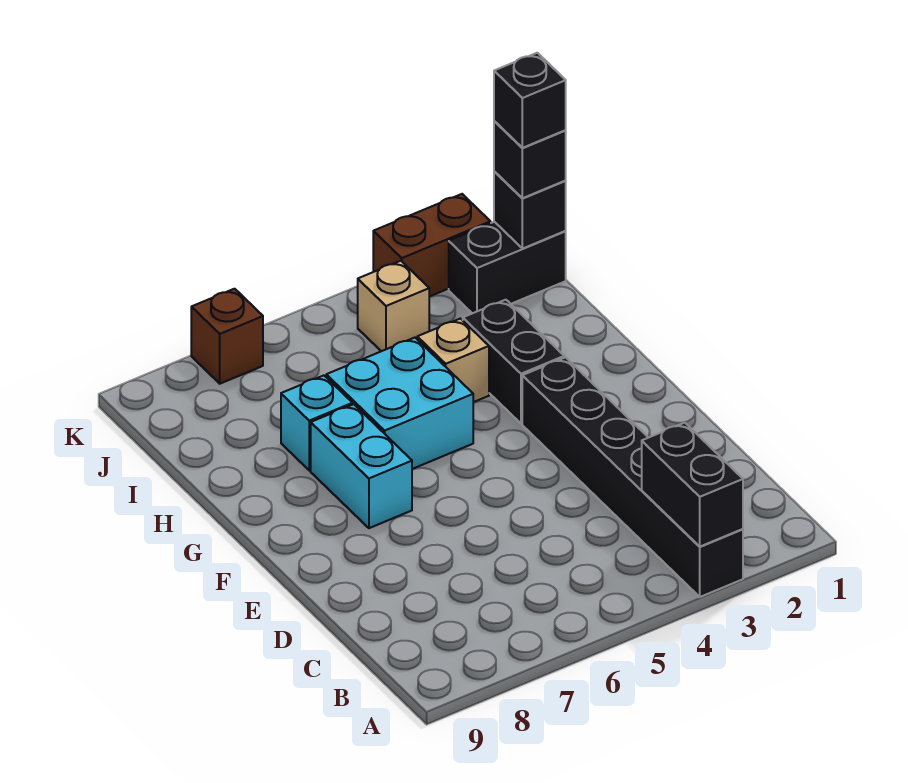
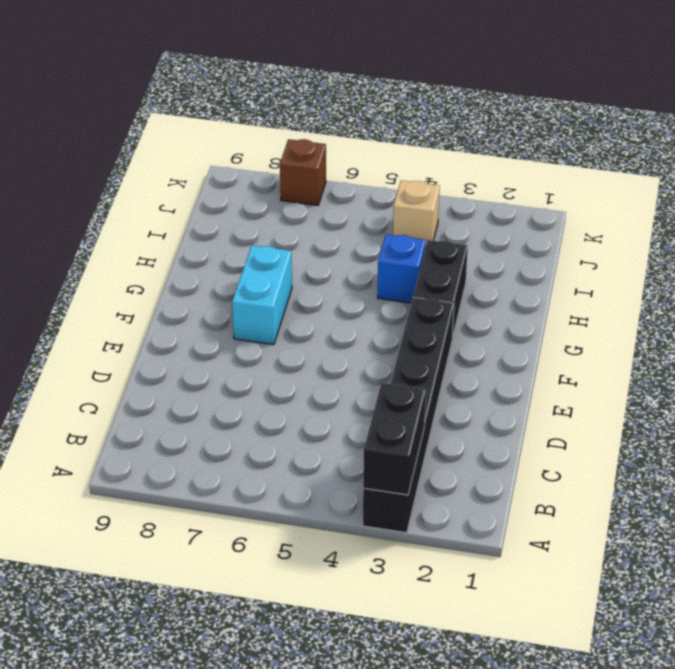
blue 1x1 brick [378,234,426,303] -> tan 1x1 brick [417,319,489,402]
none -> cyan 2x2 brick [326,338,473,469]
none -> cyan 1x1 brick [281,375,353,470]
none -> black 1x2 brick [449,222,566,313]

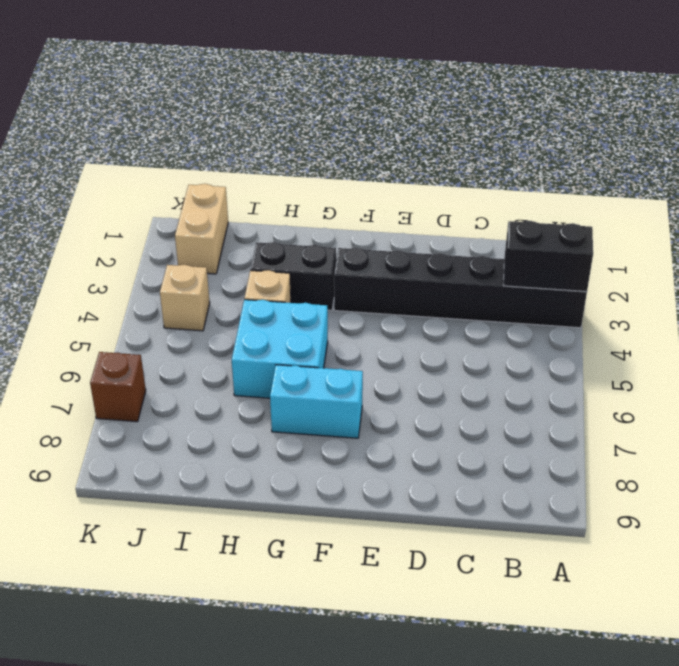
tan 1x2 brick [175,184,228,274] -> black 1x2 brick [449,222,566,313]
none -> cyan 1x1 brick [281,375,353,470]
none -> brown 1x2 brick [373,194,491,297]
none -> black 1x1 brick [494,172,566,249]

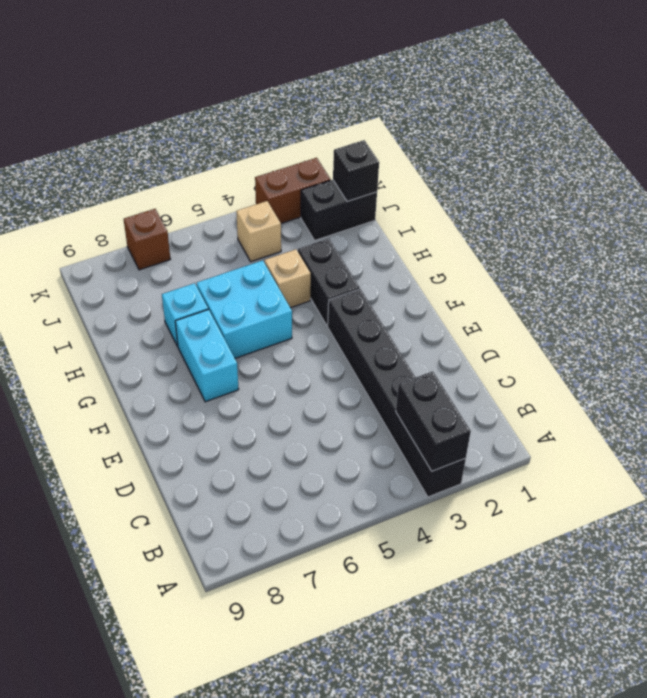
none -> black 1x1 brick [494,121,566,198]
none -> black 1x1 brick [494,53,566,148]

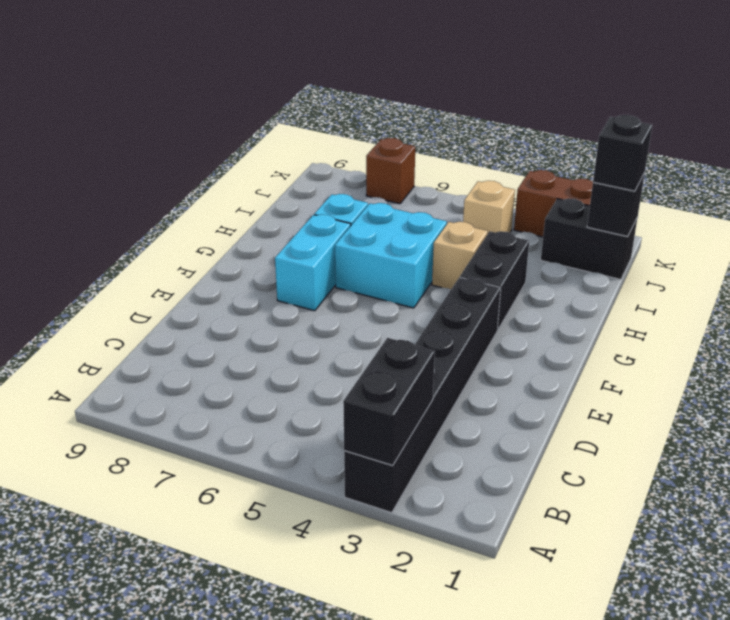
none -> black 1x1 brick [494,53,566,148]

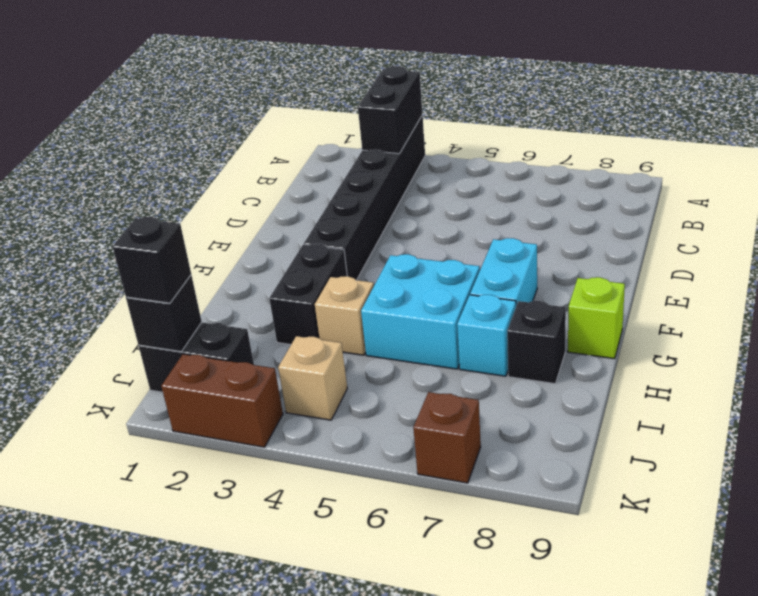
lime 1x1 brick [568,277,625,359] -> none
black 1x1 brick [507,301,566,384] -> black 1x1 brick moved to [494,53,566,148]

